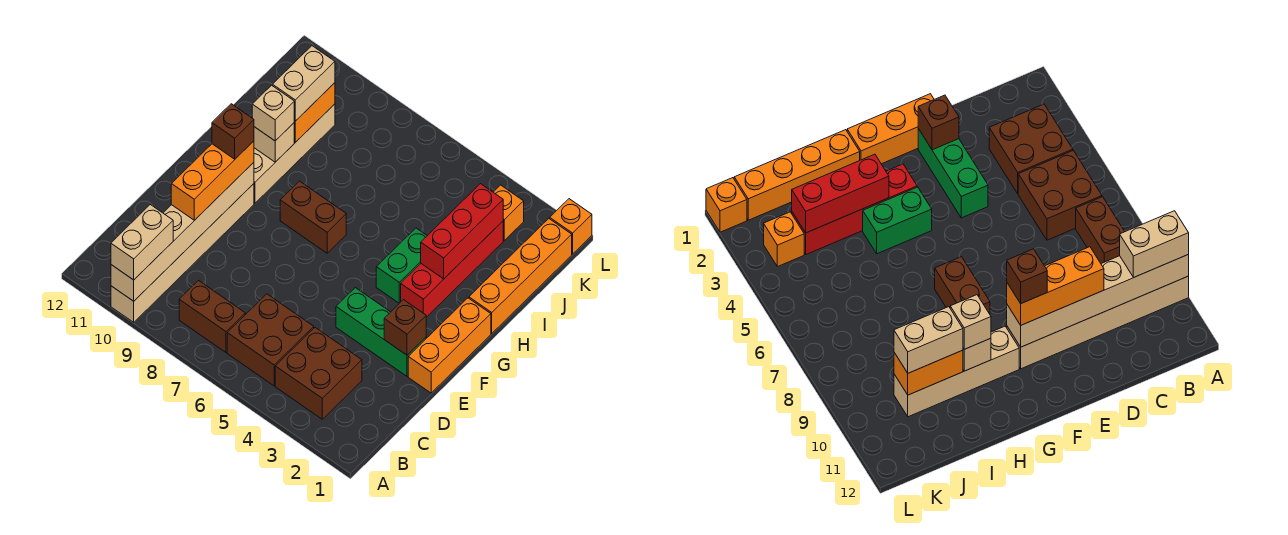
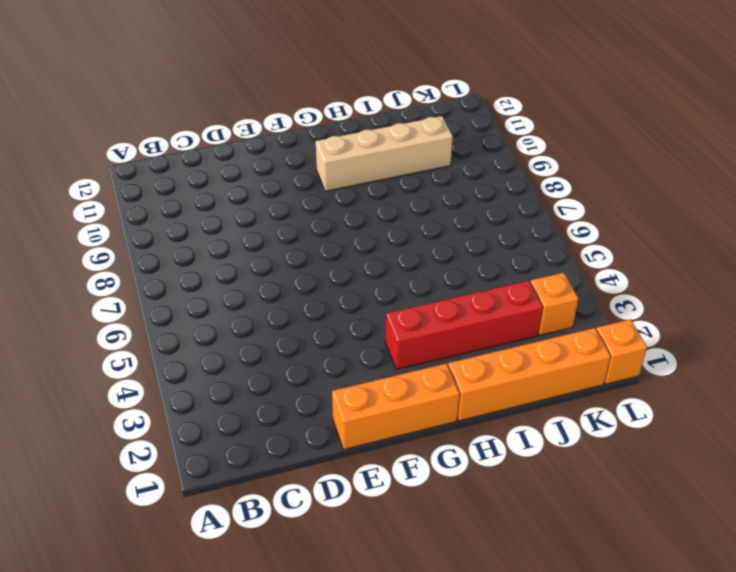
none -> tan 1x6 brick [111,184,254,322]
none -> brown 2x2 brick [275,328,362,419]
none -> brown 2x2 brick [227,294,314,386]

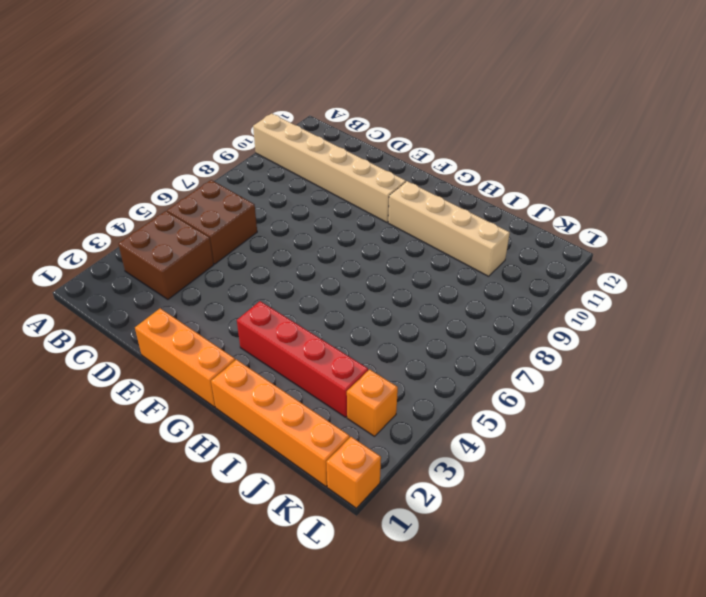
none -> brown 1x2 brick [179,281,245,353]
none -> green 1x3 brick [336,288,426,376]
none -> green 1x2 brick [376,228,427,303]

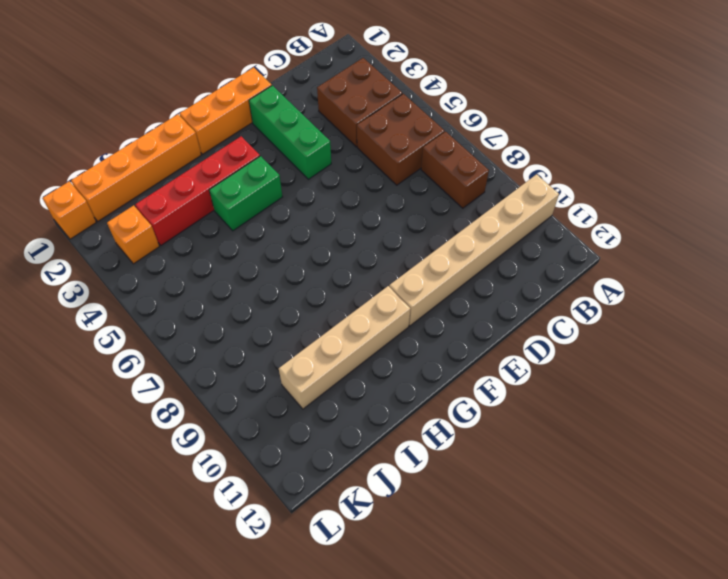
none -> brown 1x2 brick [280,181,346,253]
none -> tan 1x6 brick [111,162,254,301]
none -> brown 1x1 brick [384,300,426,355]

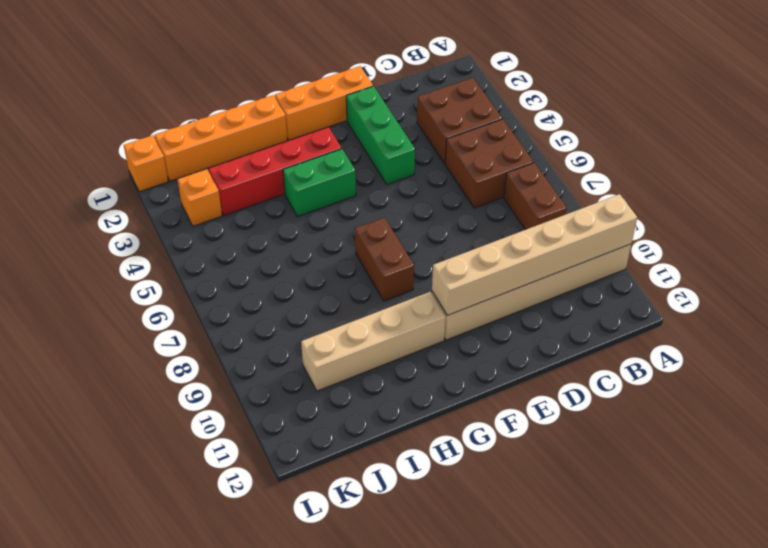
none -> brown 1x1 brick [384,300,426,355]
none -> red 1x3 brick [421,184,503,279]
none -> tan 1x1 brick [254,123,294,162]

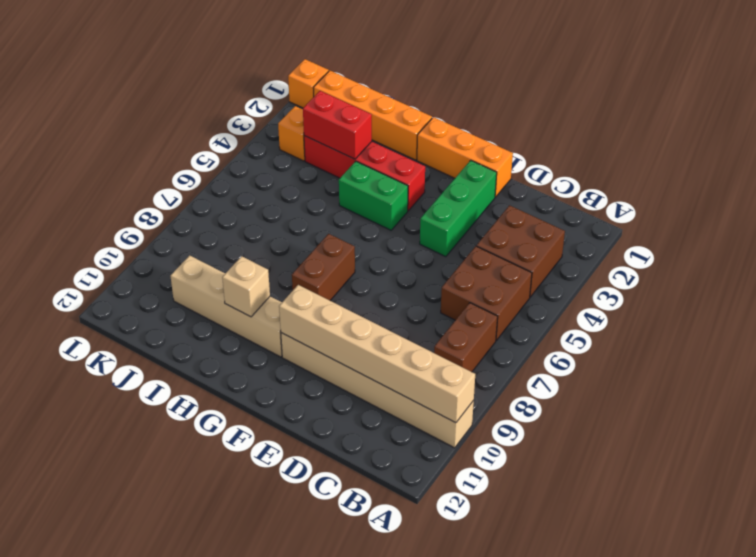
red 1x2 brick [303,91,372,159] -> red 1x3 brick [421,184,503,279]
none -> brown 1x1 brick [384,300,426,355]
none -> orange 1x2 brick [294,83,335,142]
none -> tan 1x2 brick [111,205,173,280]

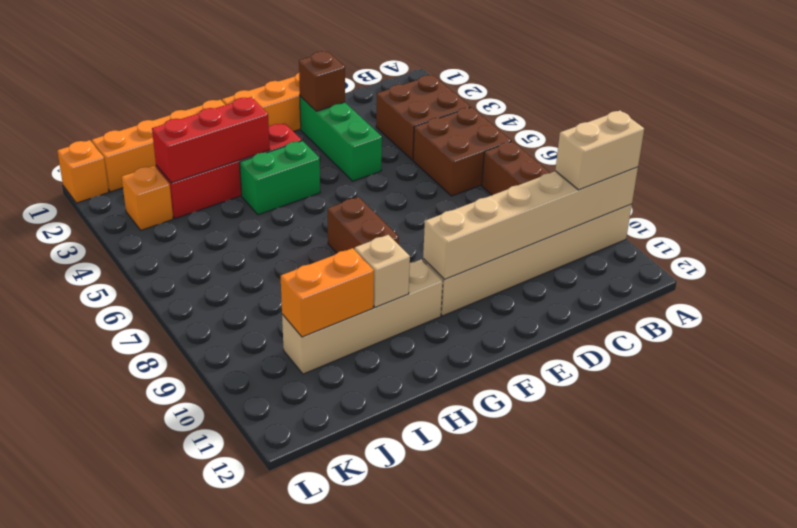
none -> orange 1x3 brick [171,141,254,220]
none -> tan 1x1 brick [252,85,294,141]
none -> tan 1x2 brick [273,46,335,121]

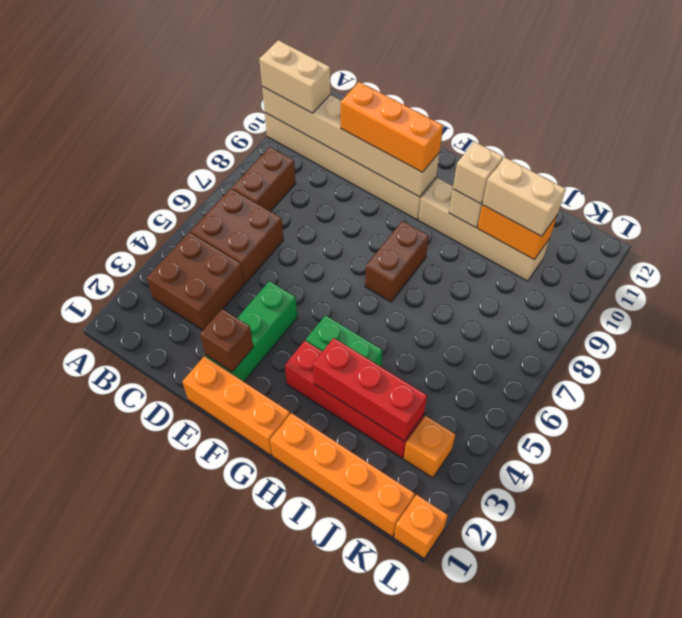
none -> brown 1x1 brick [212,104,254,159]

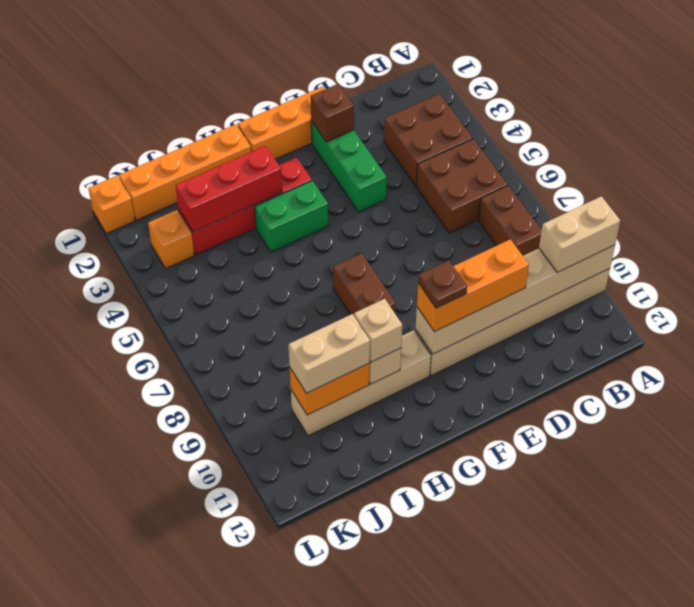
brown 1x1 plate [418,260,467,308] -> brown 1x1 brick [212,104,254,159]

